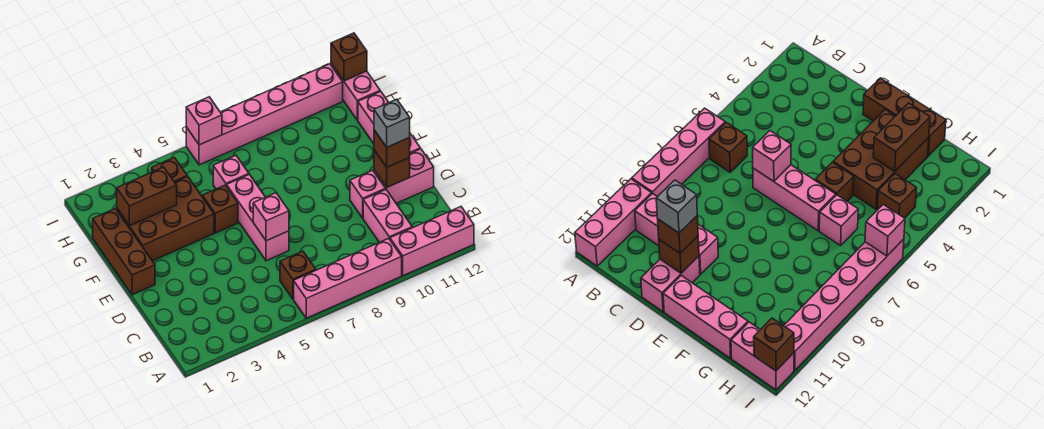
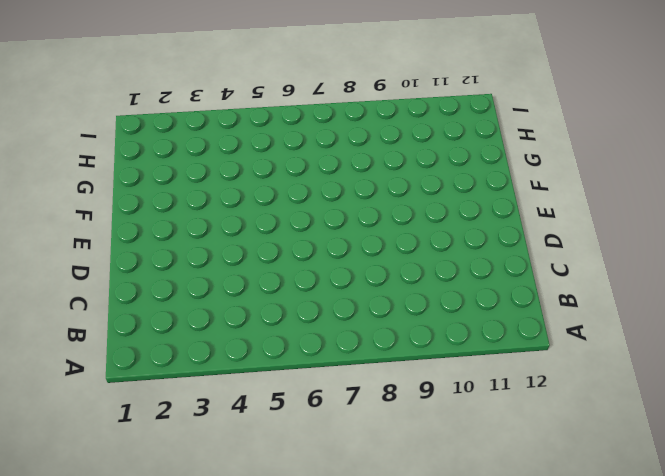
none -> pink 1x4 brick [294,238,402,318]
none -> pink 1x3 brick [390,207,474,276]
none -> brown 1x1 brick [280,251,316,299]

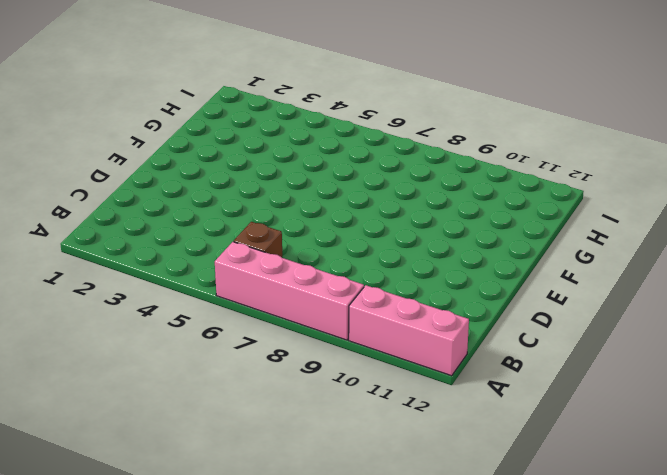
none -> pink 1x2 brick [363,190,412,242]
none -> pink 1x3 brick [227,174,289,261]
none -> pink 1x1 brick [350,170,386,218]

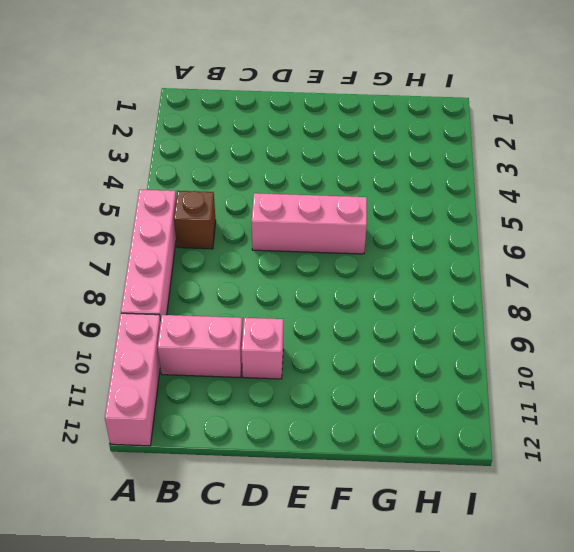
none -> pink 1x2 brick [374,149,434,203]
none -> brown 1x3 brick [93,208,155,295]
none -> pink 1x3 brick [358,91,420,153]

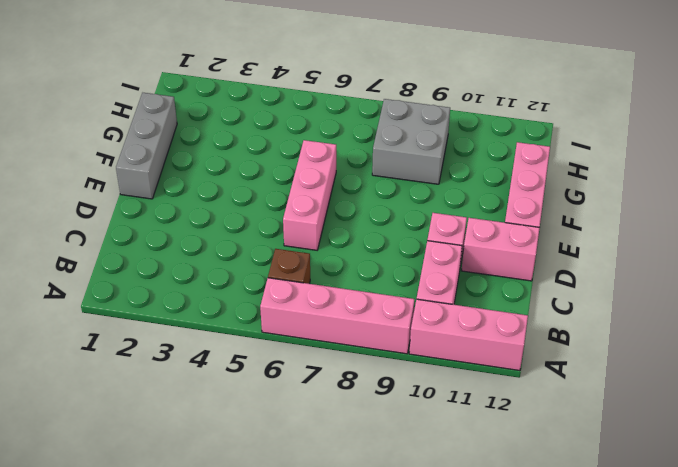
grey 1x3 brick [116,93,177,199] -> brown 1x3 brick [93,208,155,295]
grey 2x2 brick [372,99,450,184] -> none
none -> brown 2x3 brick [117,176,214,261]
none -> brown 1x1 brick [202,185,238,233]
none -> pink 1x1 brick [213,155,249,189]

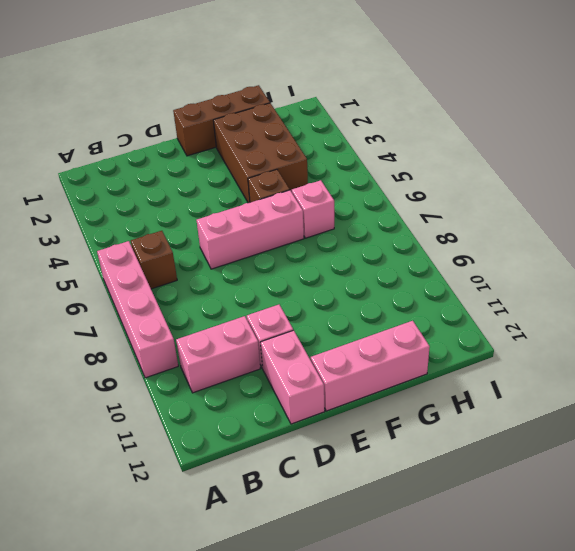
none -> pink 1x3 brick [390,207,474,276]
none -> brown 1x1 brick [152,157,187,182]
none -> pink 1x2 brick [331,63,380,120]

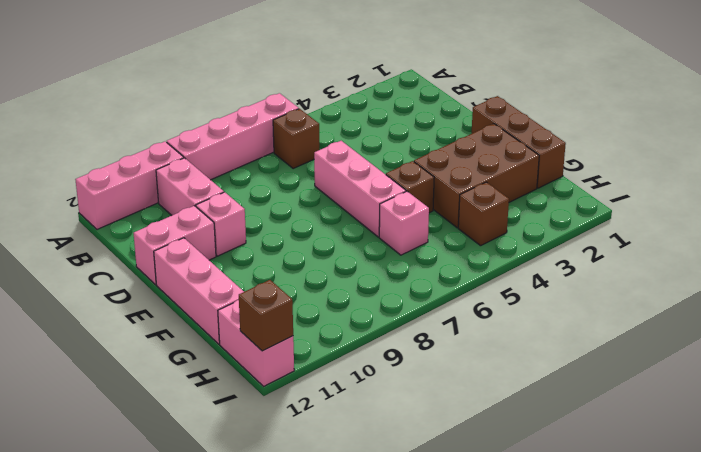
none -> pink 1x6 brick [186,64,343,165]
none -> pink 1x1 brick [253,193,289,241]
none -> brown 1x1 brick [374,150,410,187]

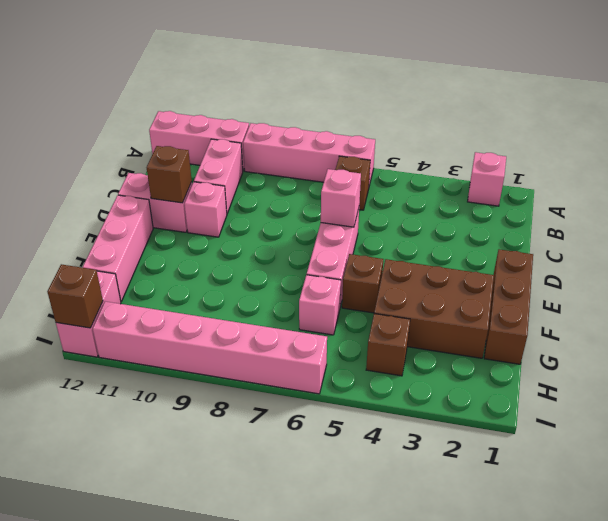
pink 1x1 brick [468,152,506,206] -> pink 1x1 brick moved to [186,97,222,145]
none -> brown 1x2 brick [117,167,177,226]
none -> brown 1x1 brick [374,130,410,167]
none -> grey 1x1 brick [374,99,410,147]

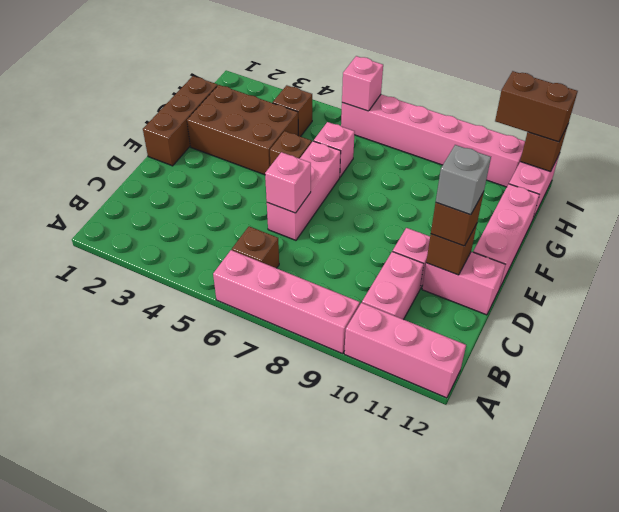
brown 1x2 brick [495,71,578,142] -> brown 1x2 brick moved to [117,167,177,226]

